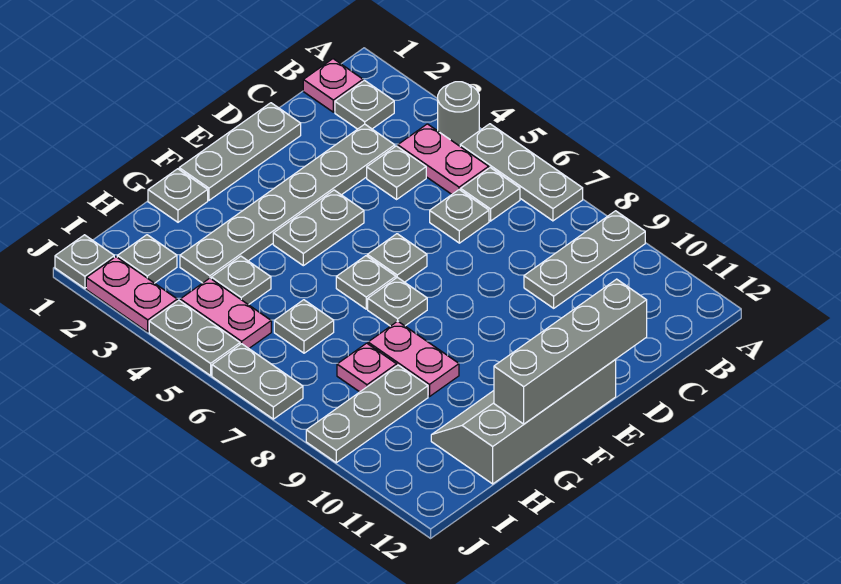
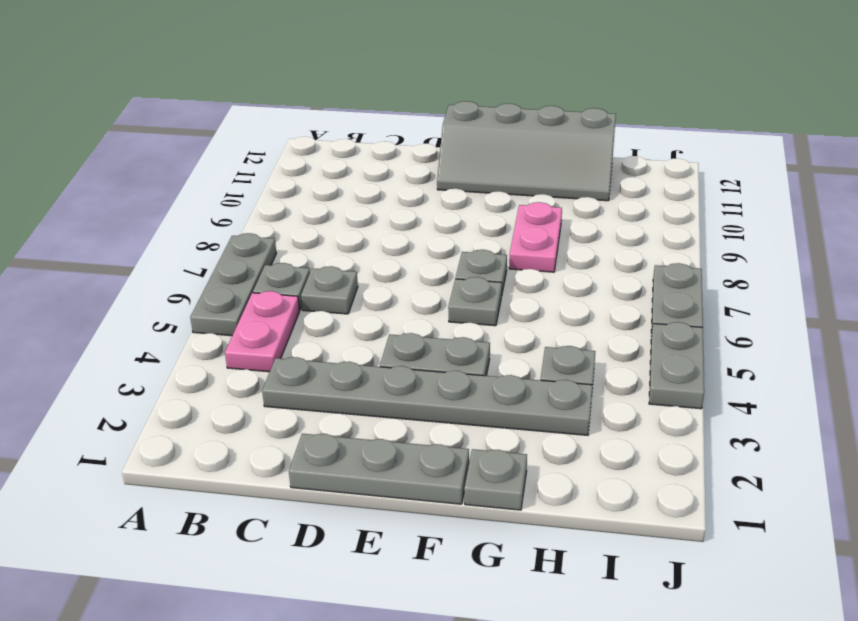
none -> grey 1x1 round brick [438,82,479,146]
none -> grey 1x3 plate [524,211,645,308]
none -> pink 1x1 plate [303,59,363,112]

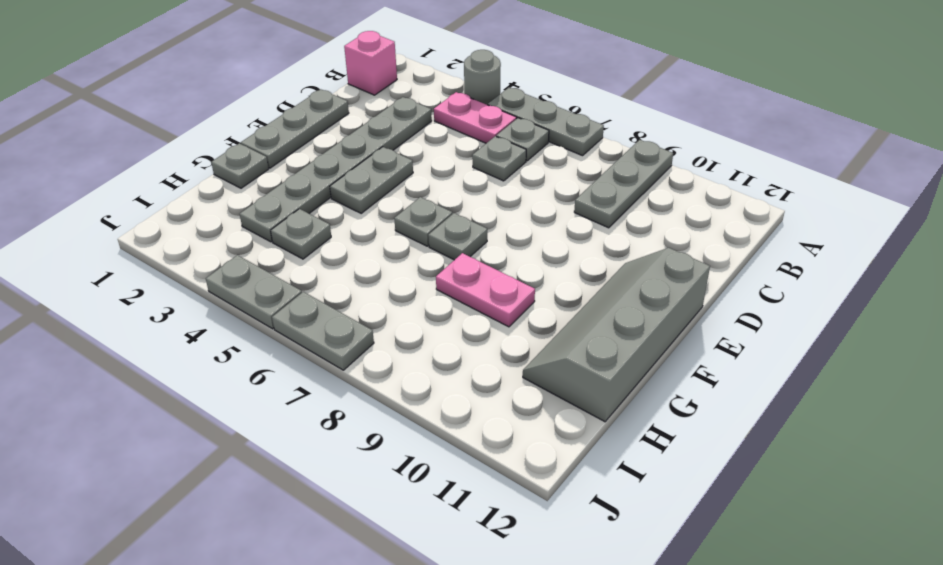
pink 1x1 brick [344,31,397,95] -> pink 1x1 plate [303,59,363,112]
none -> grey 1x1 plate [335,80,394,129]
none -> grey 1x1 plate [367,146,426,199]
none -> grey 1x1 plate [367,234,427,282]

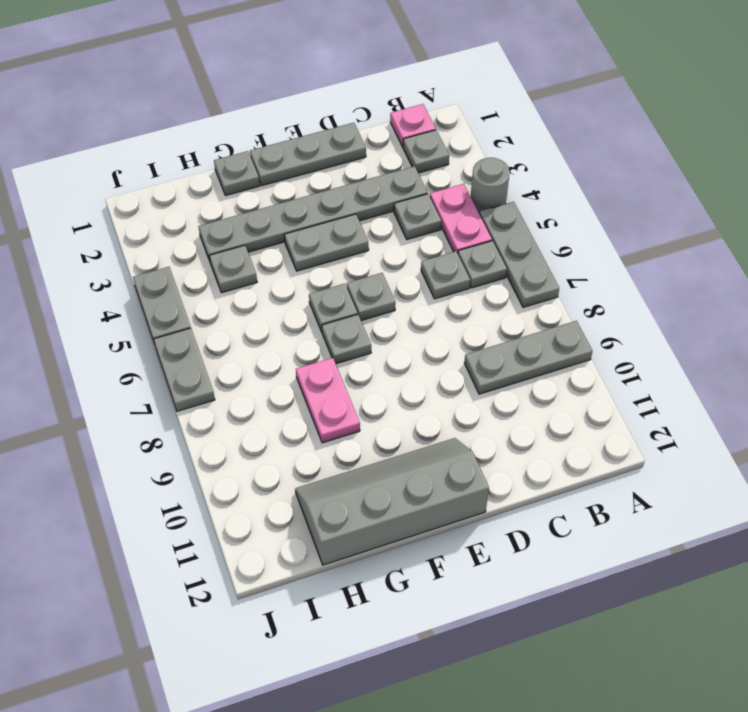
none -> grey 1x1 plate [274,300,334,353]
none -> pink 1x1 plate [337,343,397,392]
none -> grey 1x3 plate [306,365,428,463]

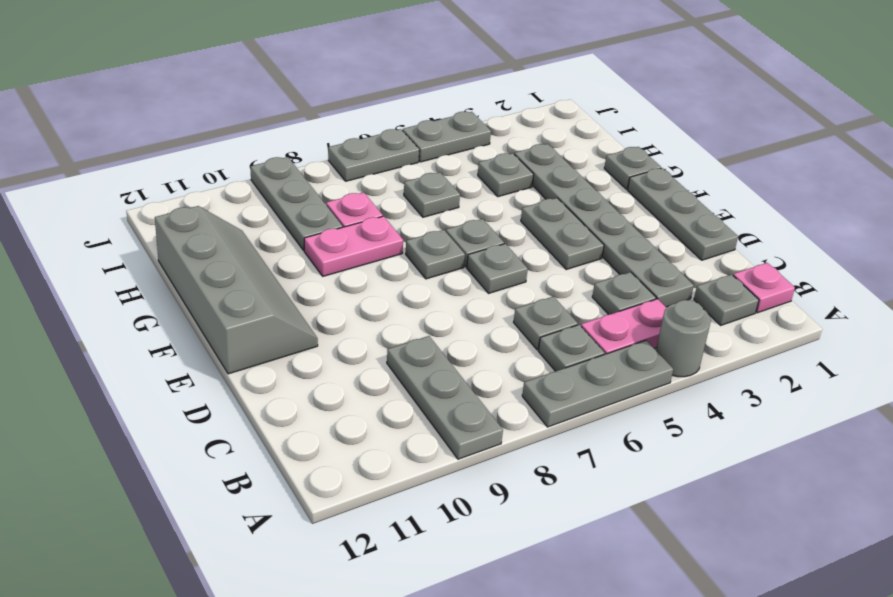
none -> grey 1x1 plate [117,235,177,283]
none -> pink 1x2 plate [180,278,271,348]
none -> grey 1x1 plate [55,235,114,288]

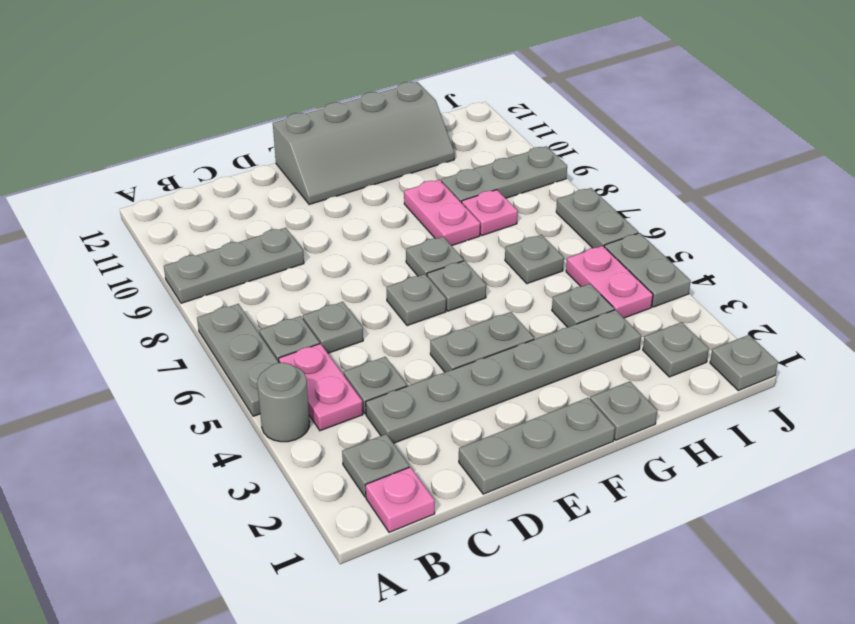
none -> pink 1x2 plate [86,257,177,332]
none -> grey 1x4 brick [494,279,647,424]

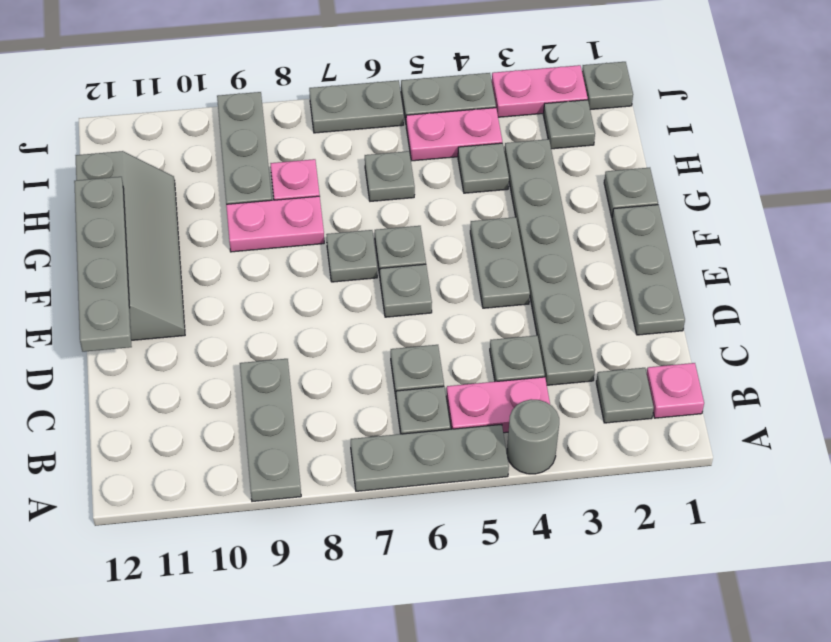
grey 1x4 plate [74,177,132,352] -> grey 1x4 brick [494,279,647,424]

